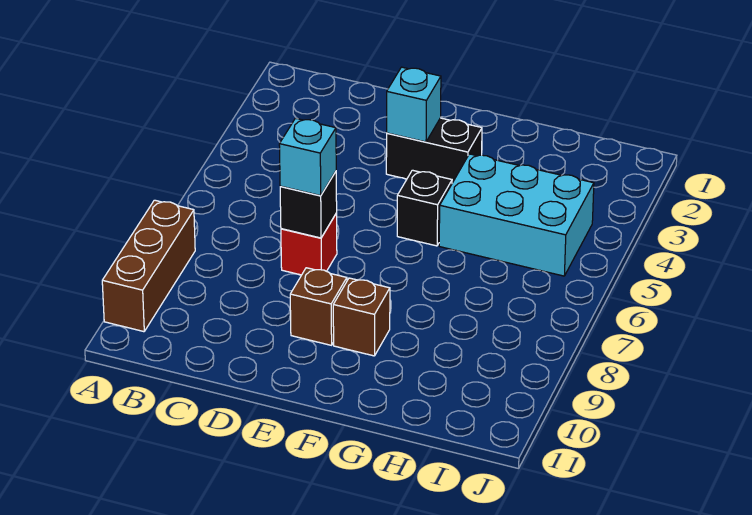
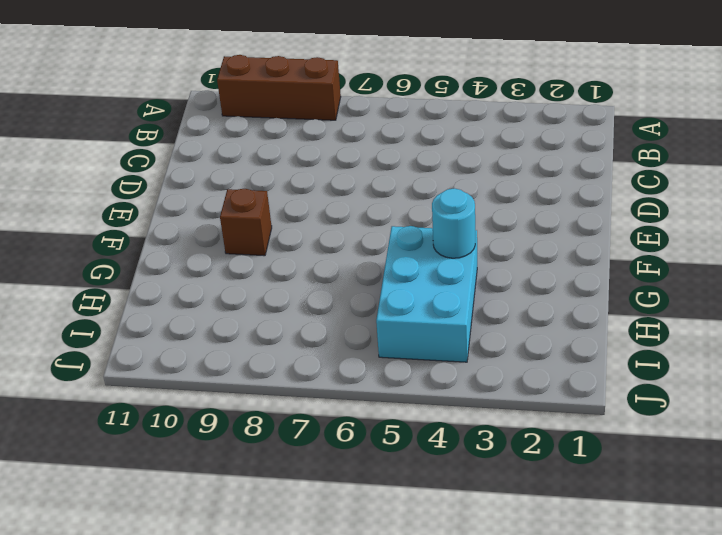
cyan 1x1 round brick [432,188,475,258] -> none
none -> red 1x1 brick [281,213,337,275]
none -> black 1x2 brick [386,118,482,183]

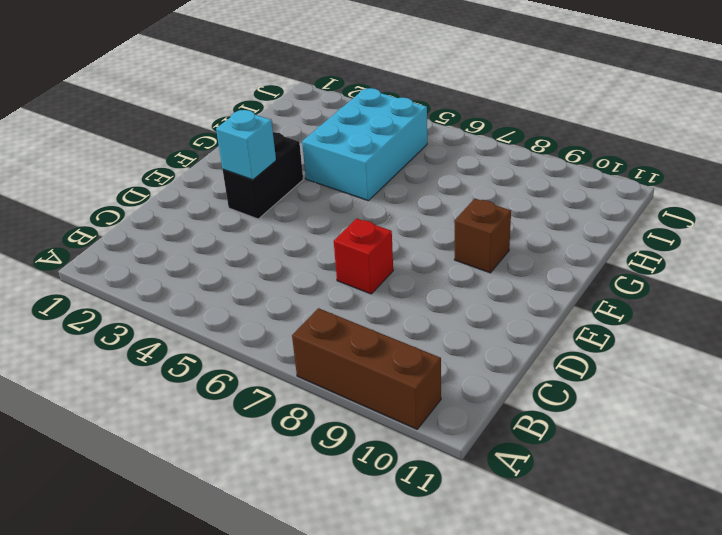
none -> brown 1x1 brick [290,268,347,345]
none -> black 1x1 brick [397,170,452,246]

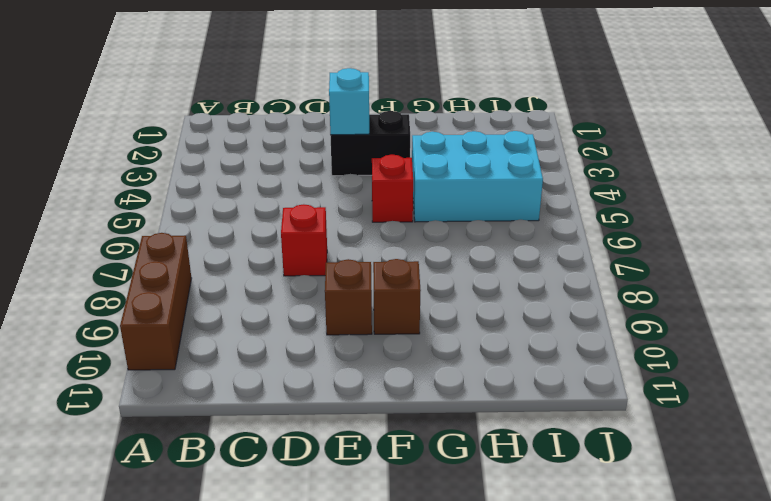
red 1x1 brick [372,155,413,222] -> black 1x1 brick [397,170,452,246]
none -> black 1x1 brick [280,172,337,238]
none -> cyan 1x1 brick [279,118,336,196]

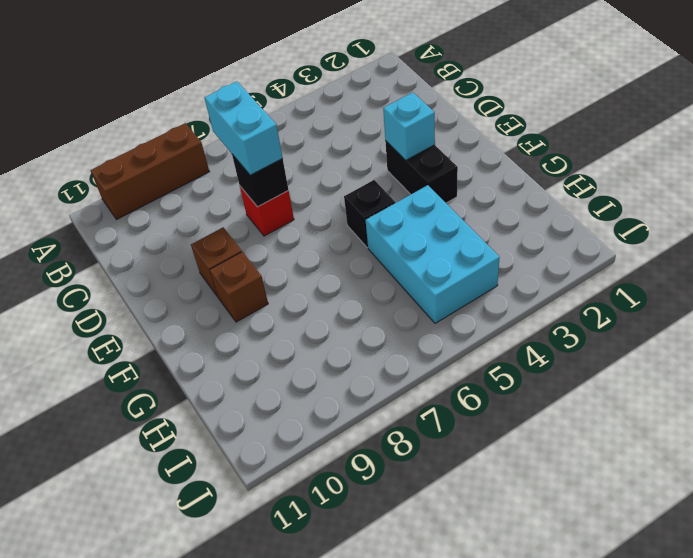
cyan 1x2 brick [204,82,283,175] -> cyan 1x1 brick [279,118,336,196]

